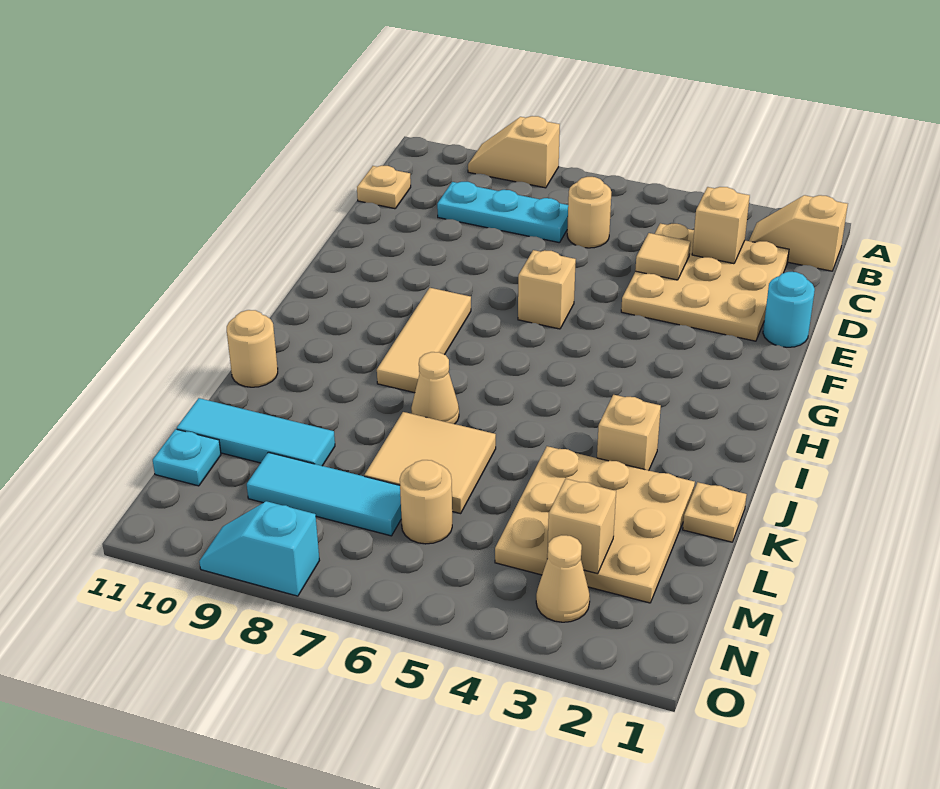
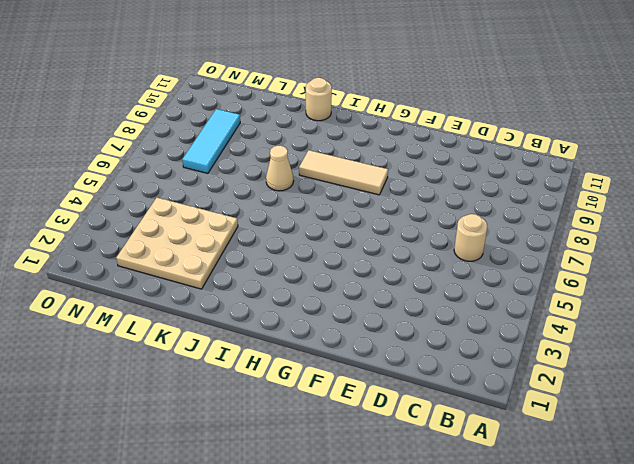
none -> tan 1x2 slope [468,116,560,188]
none -> tan 1x2 slope [749,195,848,271]
none -> tan 3x3 plate [621,223,789,341]

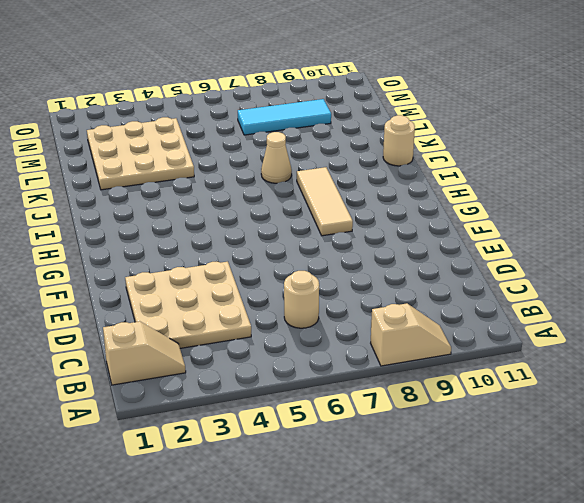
none -> cyan 1x3 plate [437,182,568,243]
none -> tan 1x1 plate [357,166,411,209]
none -> cyan 1x1 round brick [763,272,815,347]

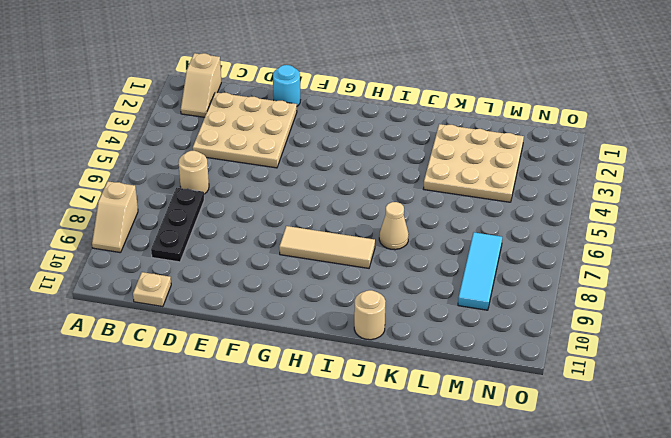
black 1x3 plate [151,188,204,262] -> cyan 1x3 plate [437,182,568,243]
none -> tan 1x1 brick [518,250,576,329]
none -> tan 1x1 brick [597,395,661,470]
none -> tan 1x1 plate [683,482,747,542]

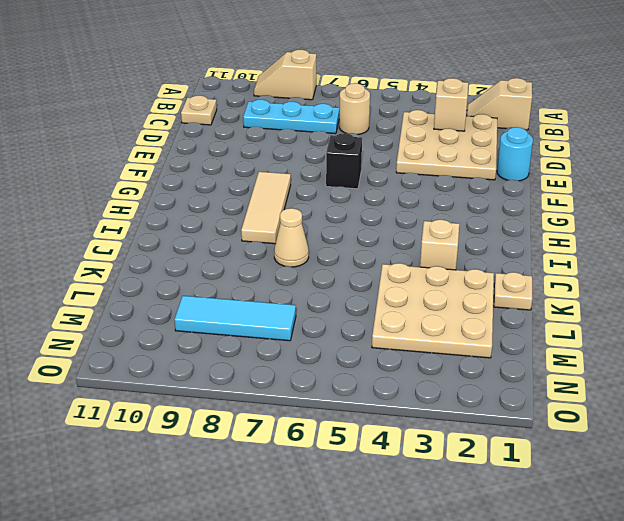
black 1x1 brick [326,133,362,189] -> tan 1x1 brick [518,250,576,329]
none -> tan 1x1 round brick [227,310,278,387]
none -> tan 2x2 tile [365,412,496,514]
none -> cyan 1x3 tile [177,398,335,466]

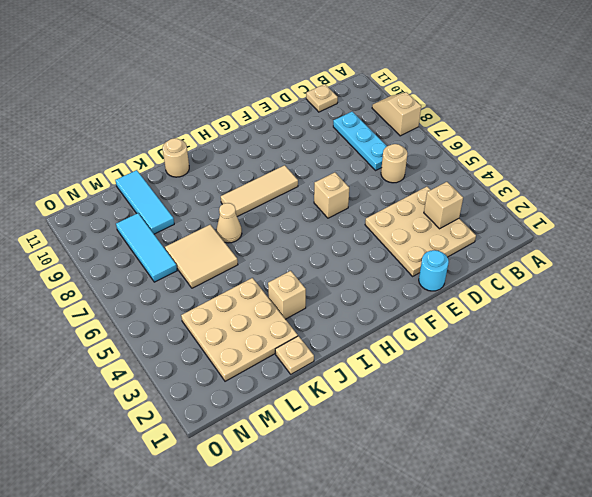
none -> tan 1x2 slope [749,195,848,271]
none -> tan 1x1 round brick [400,460,452,544]
none -> cyan 1x1 plate [153,429,221,486]

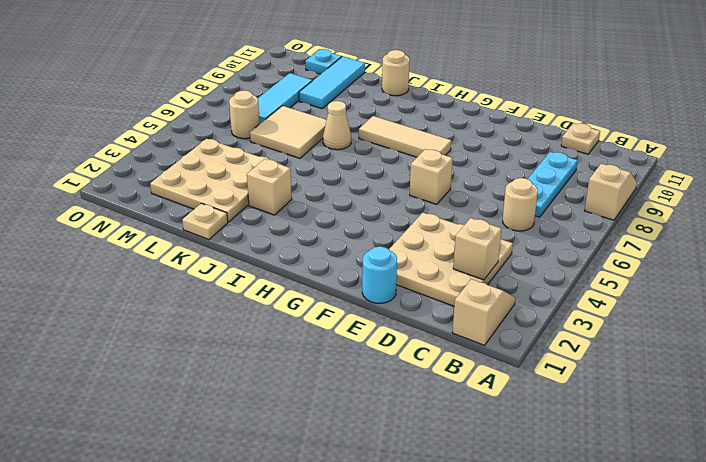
none -> tan 1x1 cone [536,535,590,622]
none -> cyan 1x2 slope [199,501,319,596]
none -> tan 1x1 tile [635,233,691,280]

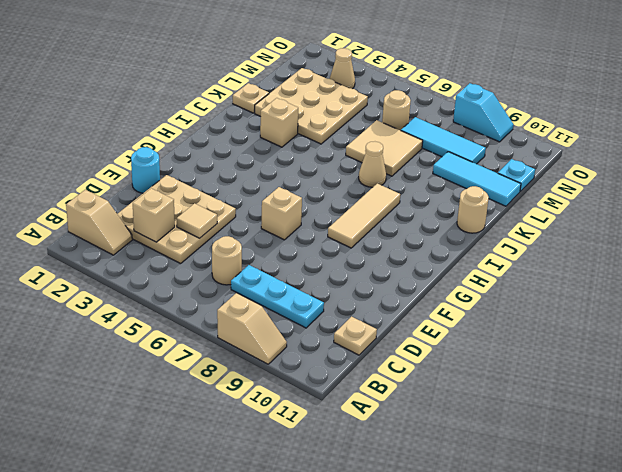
none -> tan 1x1 brick [547,479,616,574]

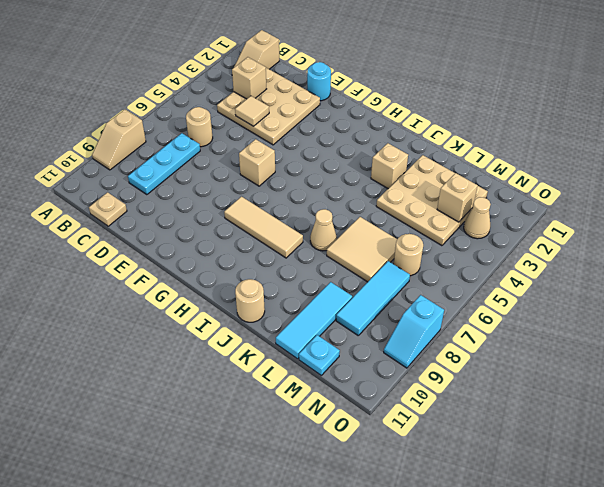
none -> tan 1x1 plate [683,482,747,542]

